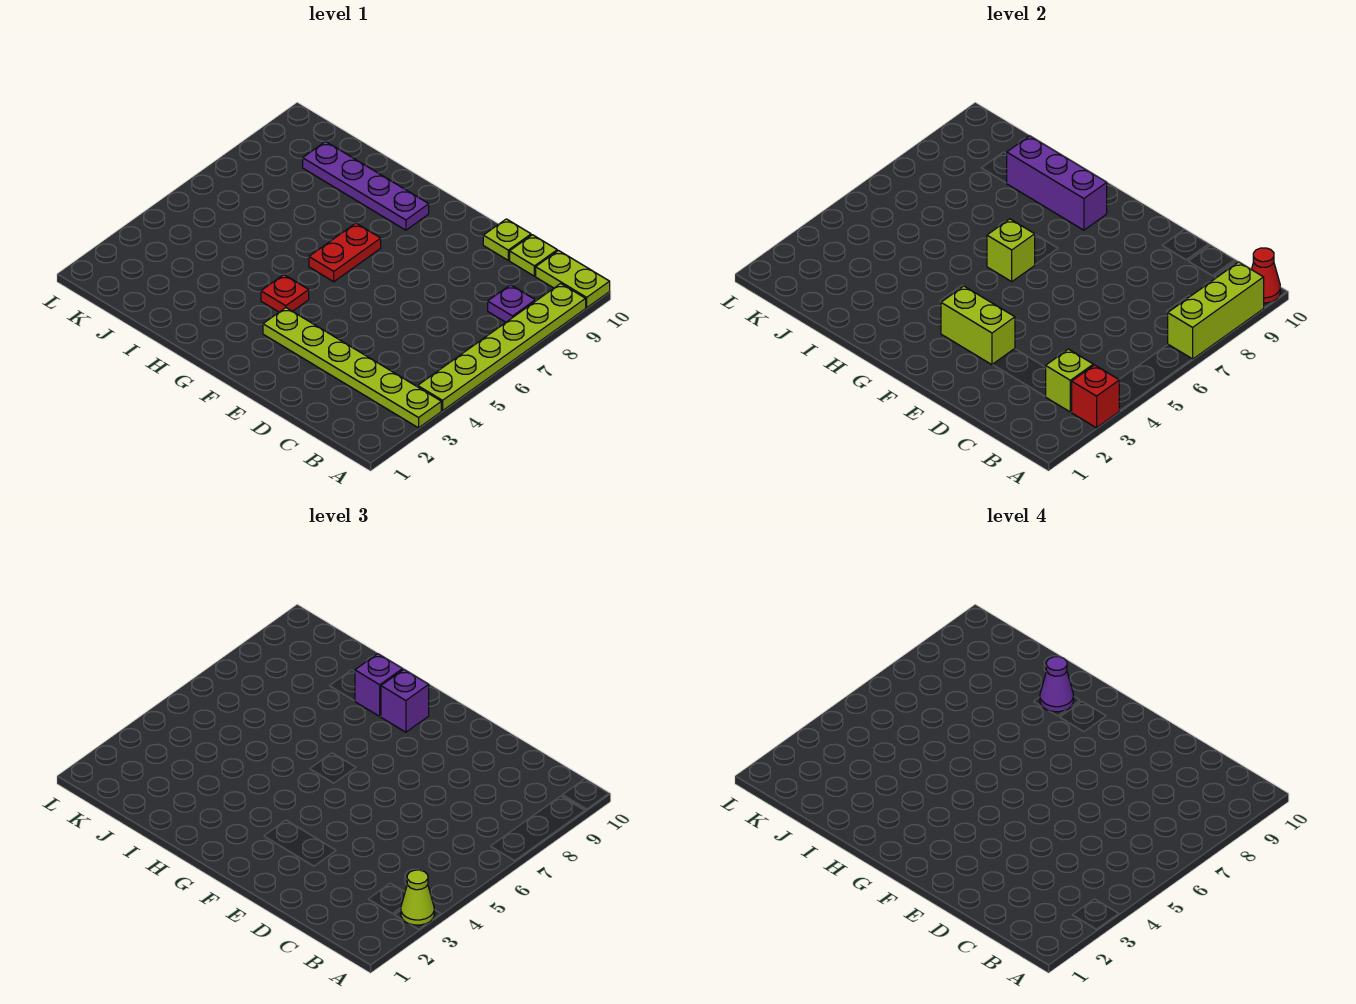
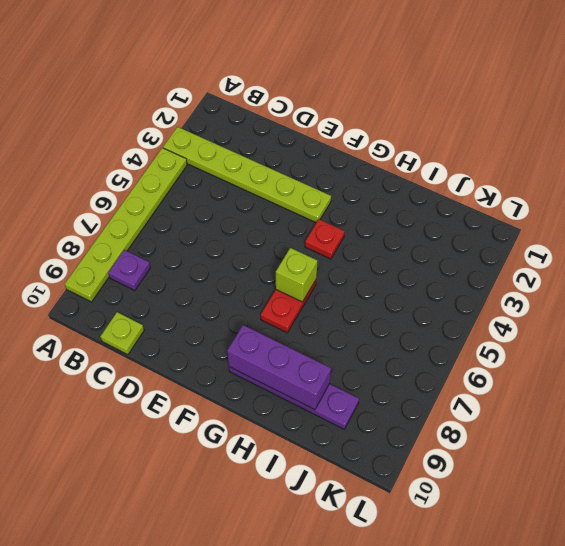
none -> lime 1x2 plate [536,251,610,308]
none -> lime 1x1 plate [483,219,531,260]
none -> red 1x1 brick [1072,365,1119,428]

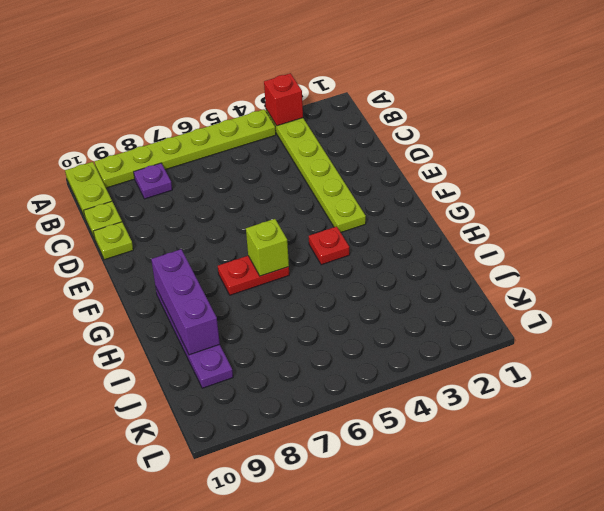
none -> lime 1x3 brick [1168,262,1264,359]
none -> red 1x1 cone [1251,248,1280,303]
none -> lime 1x1 brick [1045,349,1093,412]

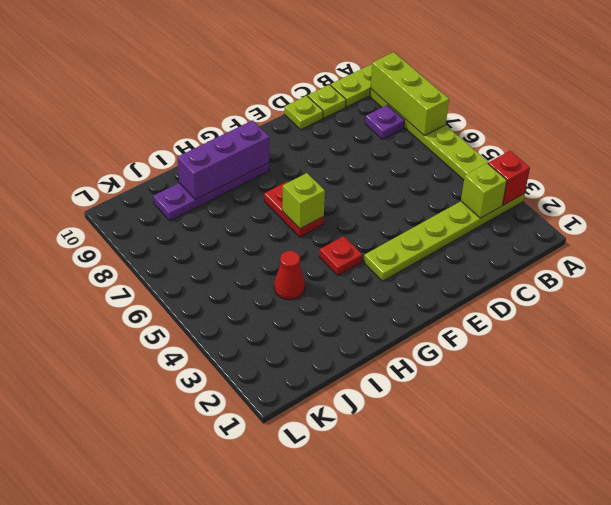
red 1x1 cone [274,251,305,300] -> red 1x1 cone moved to [1251,248,1280,303]
none -> lime 1x2 brick [941,286,1015,365]
none -> lime 1x1 cone [401,870,434,925]
none -> purple 1x1 brick [381,670,429,732]

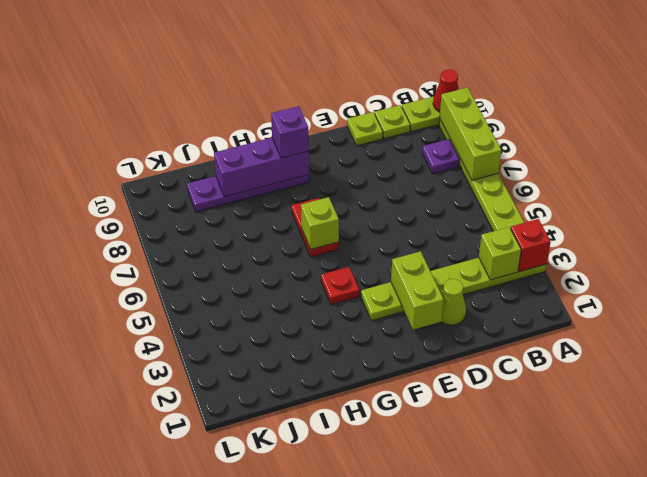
lime 1x1 cone [442,279,466,325] -> lime 1x1 cone moved to [401,870,434,925]
lime 1x2 brick [391,251,444,330] -> lime 1x2 brick turned to [941,286,1015,365]
none -> purple 1x1 brick [355,654,403,716]
none -> purple 1x1 cone [1040,657,1074,712]

